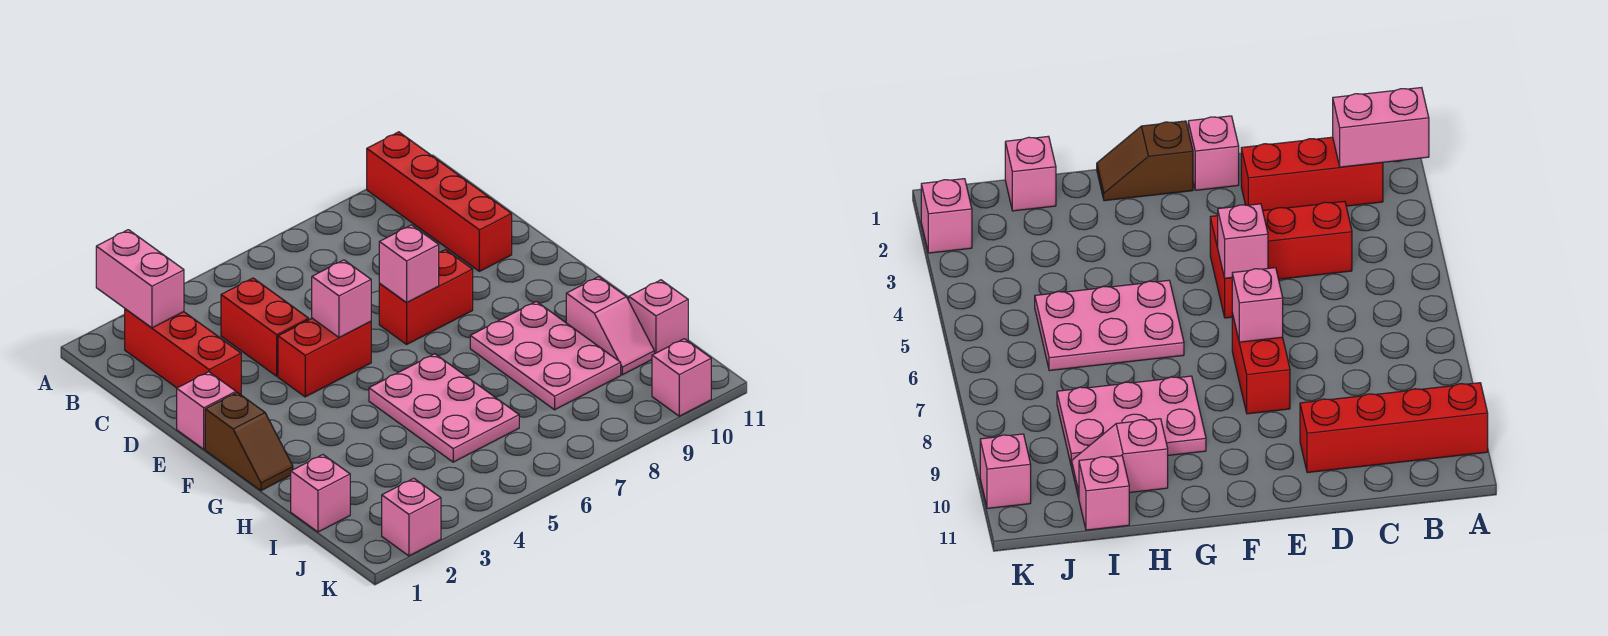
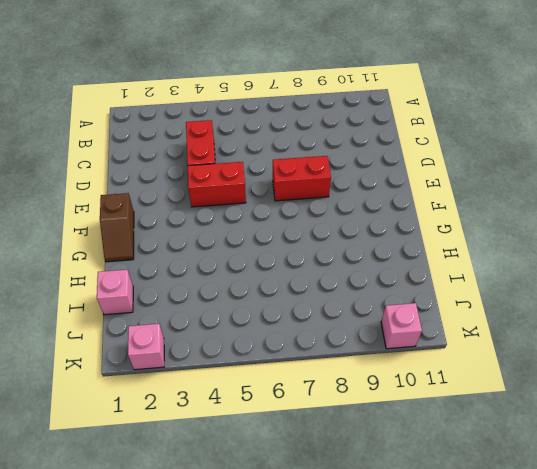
none -> red 1x4 brick [367,132,512,271]
none -> red 1x3 brick [125,309,241,395]
none -> pink 1x1 brick [177,372,236,449]

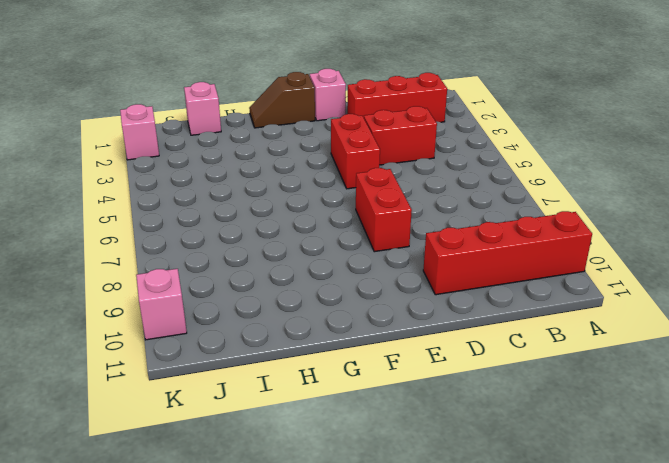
none -> pink 2x3 plate [369,354,519,462]
none -> pink 2x3 plate [470,301,621,410]
none -> pink 1x2 slope [566,277,654,375]

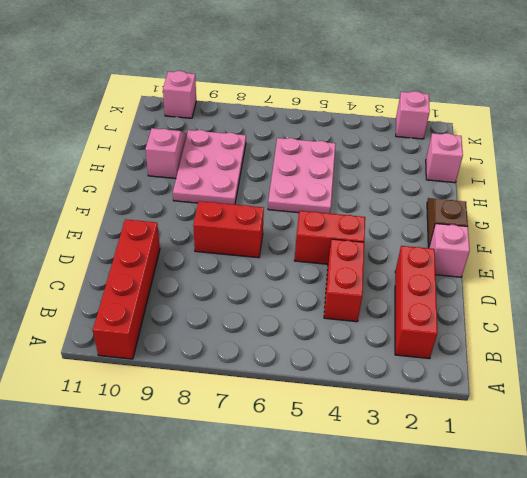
none -> pink 1x1 brick [629,280,688,354]
none -> pink 1x2 brick [96,230,184,328]
none -> pink 1x1 brick [312,260,371,337]

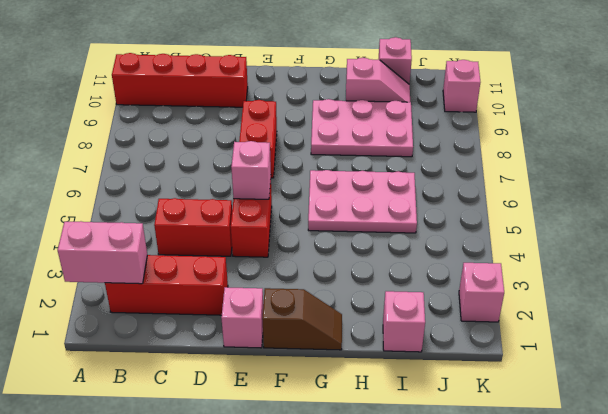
none -> pink 1x1 brick [379,225,439,302]

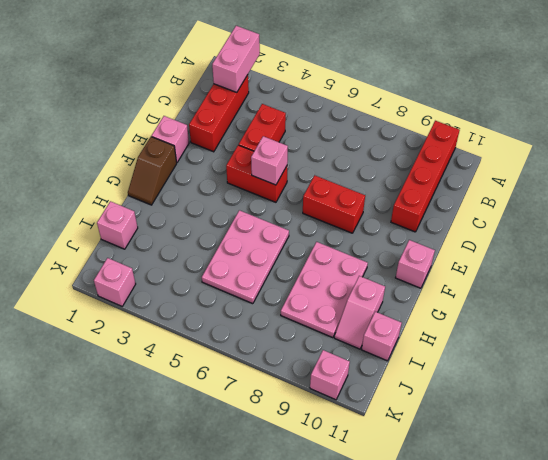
pink 1x1 brick [396,240,435,288] -> pink 1x1 brick moved to [379,225,439,302]

